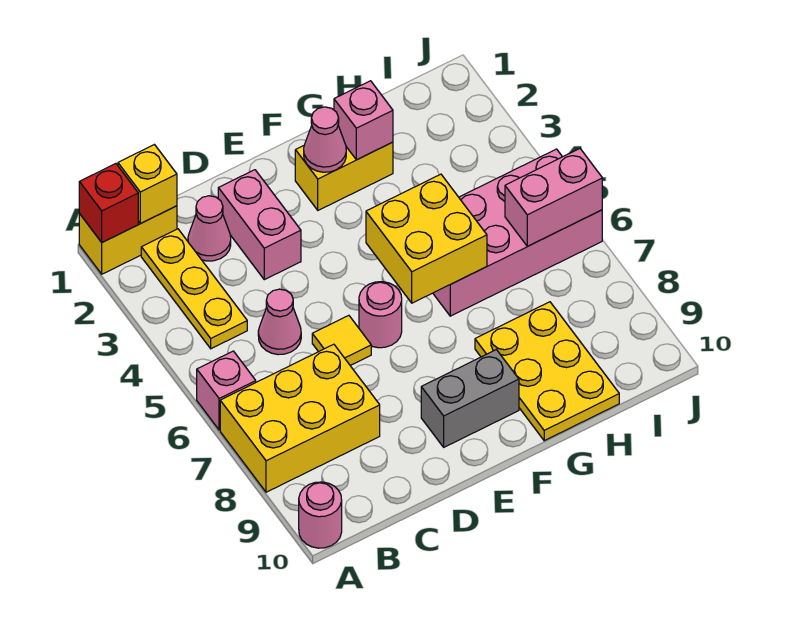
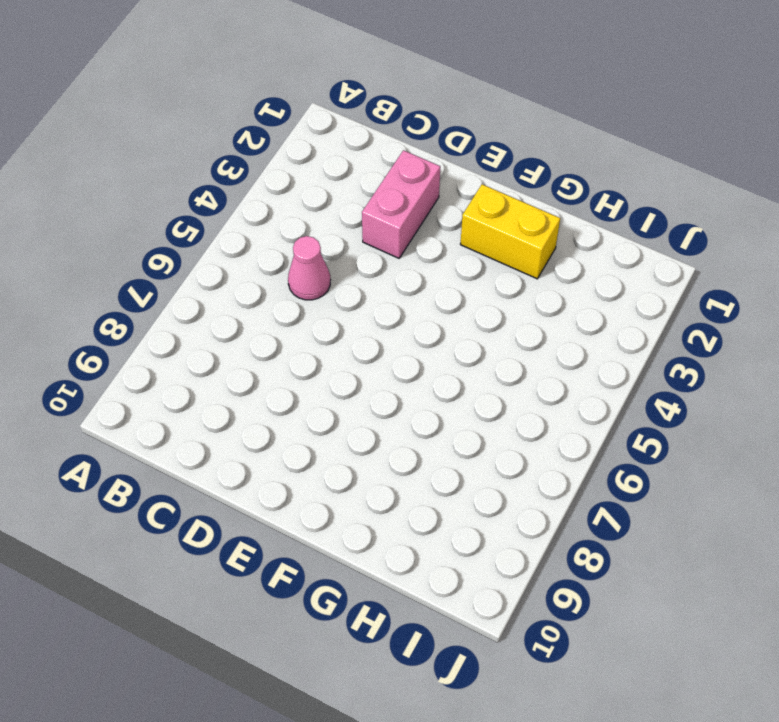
none -> yellow 1x2 brick [79,206,177,274]
none -> pink 1x1 brick [197,351,256,430]
none -> yellow 2x3 brick [220,344,380,492]

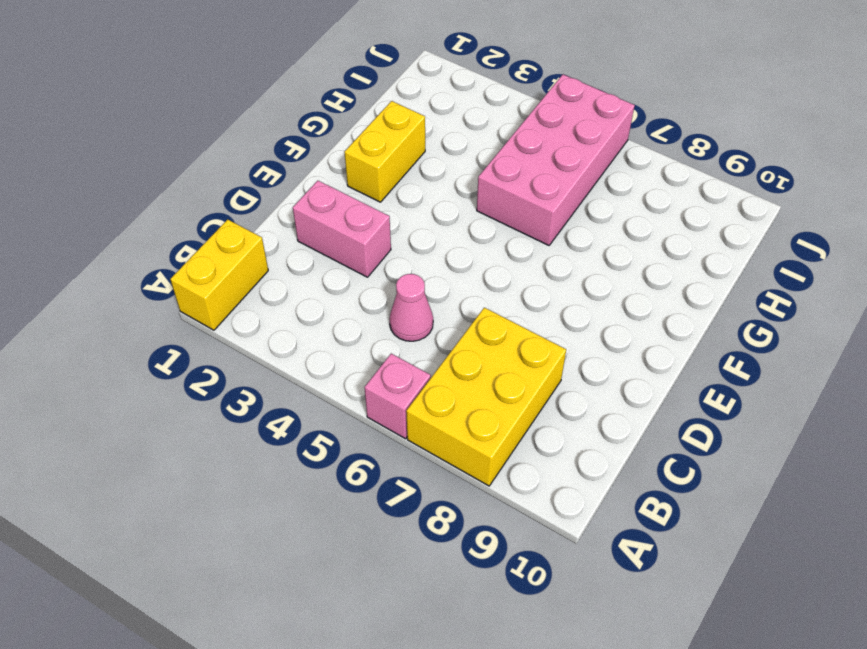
none -> pink 1x1 round brick [299,482,342,548]
none -> yellow 1x3 plate [141,229,247,349]
none -> pink 1x1 cone [188,196,231,261]

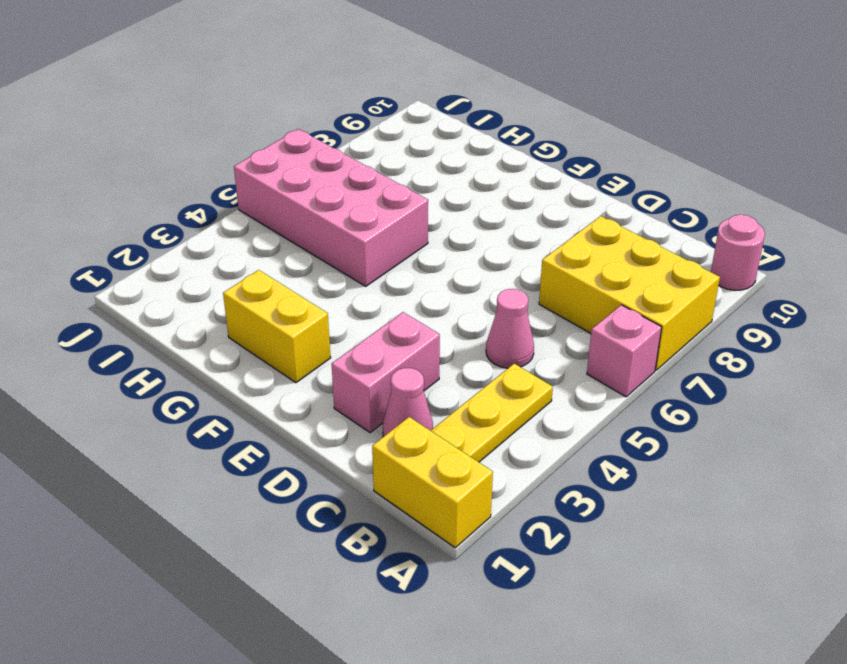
none -> yellow 1x1 tile [312,316,371,365]
none -> pink 1x1 round brick [359,282,402,348]
none -> grey 1x2 brick [421,350,519,447]

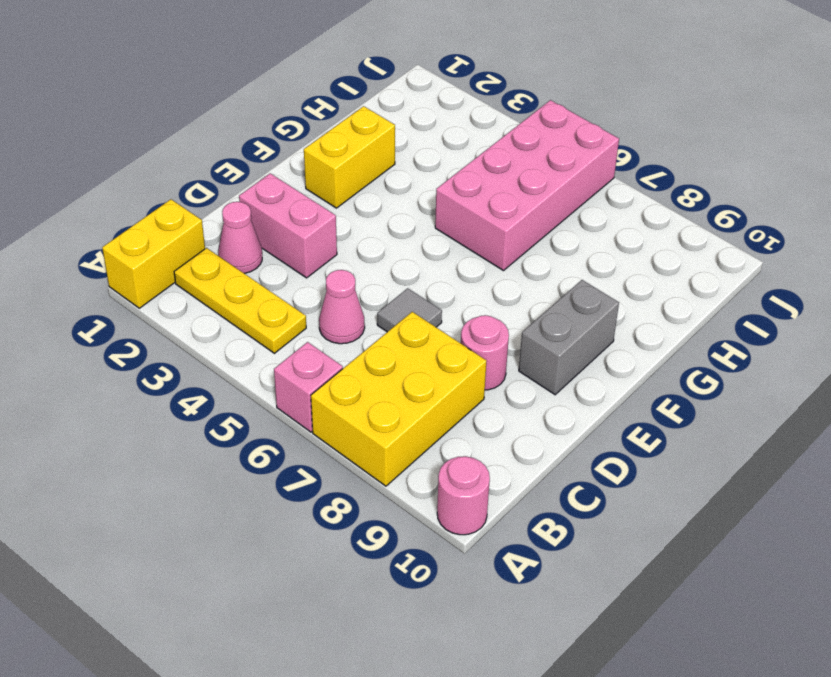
grey 1x1 tile [377,288,442,332] -> yellow 1x1 tile [312,316,371,365]
pink 1x1 round brick [461,315,509,390] -> pink 1x1 round brick moved to [359,282,402,348]
none -> yellow 2x3 plate [475,302,619,441]
none -> red 1x1 brick [79,164,138,242]
none -> yellow 1x1 brick [118,145,177,224]

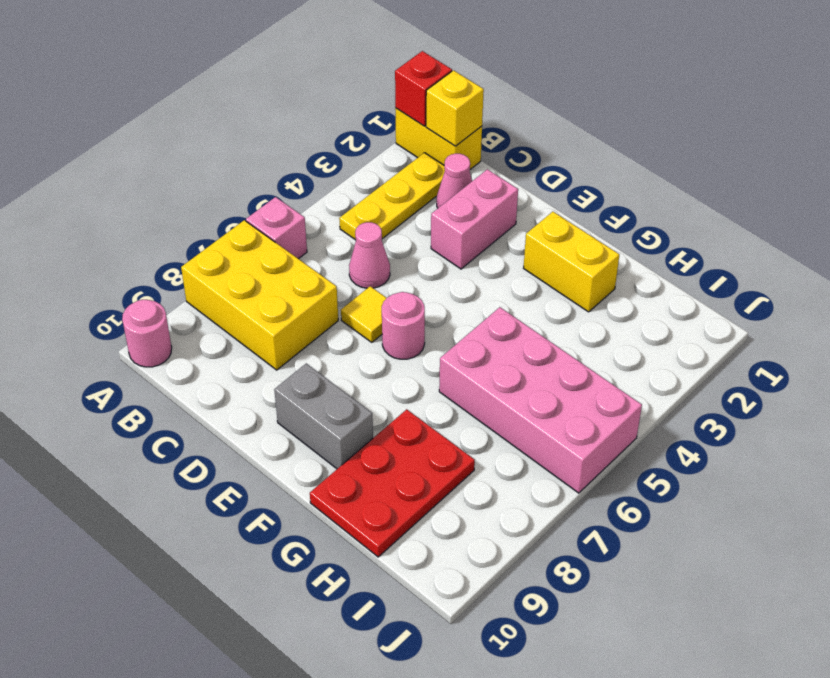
red 2x3 plate [310,409,475,557] -> yellow 2x3 plate [475,302,619,441]
none -> pink 1x1 cone [304,107,346,172]
none -> yellow 2x2 brick [366,174,487,303]
none -> pink 1x1 brick [334,81,393,160]

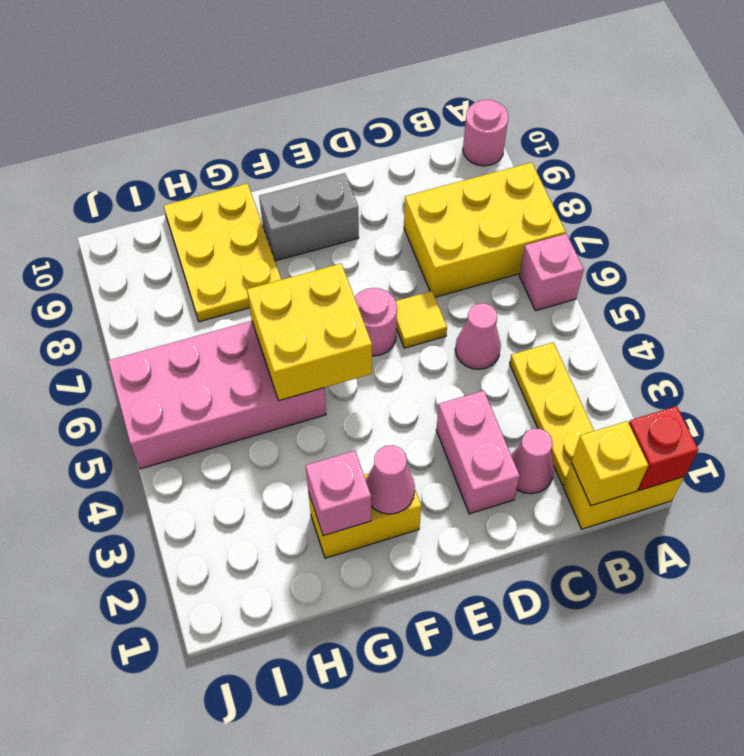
none -> pink 1x2 brick [505,149,602,246]

